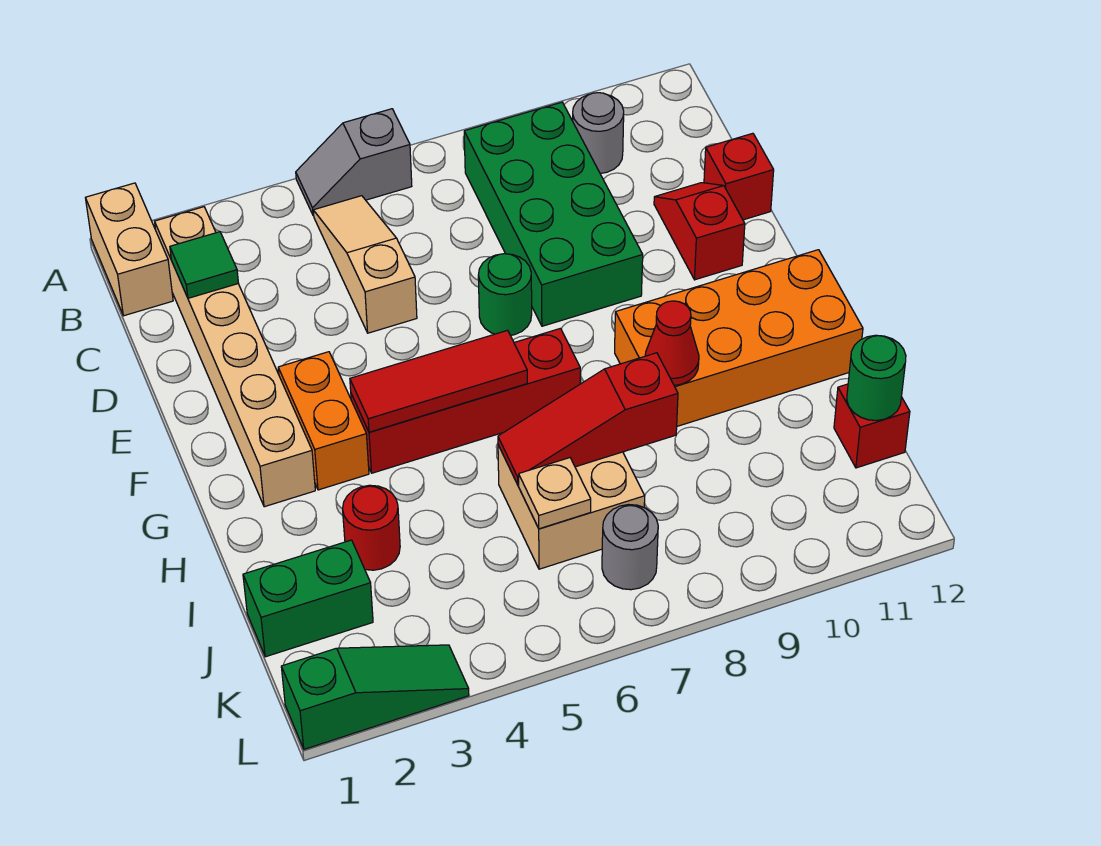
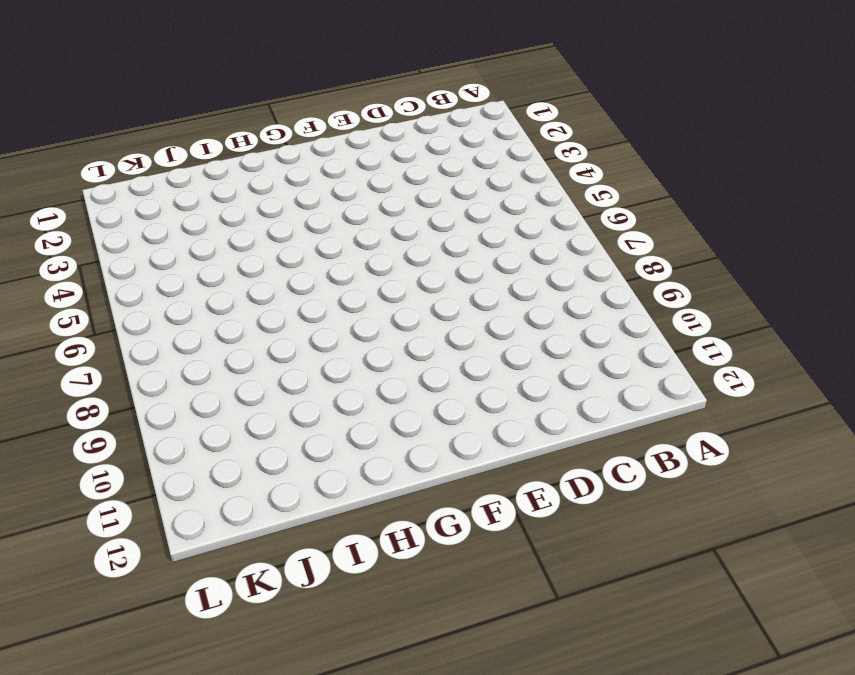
none -> tan 1x2 brick [85,183,173,316]
none -> grey 1x2 slope [296,109,412,216]
none -> tan 1x6 brick [155,207,315,507]

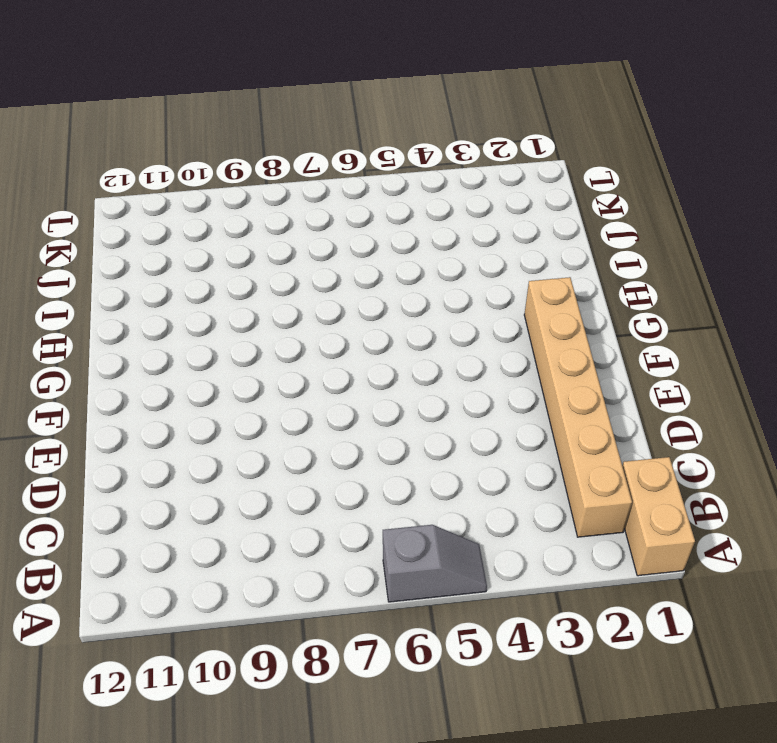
none -> tan 1x3 slope [313,196,417,333]
none -> green 2x4 brick [464,102,643,326]
none -> grey 1x1 round brick [572,93,624,173]

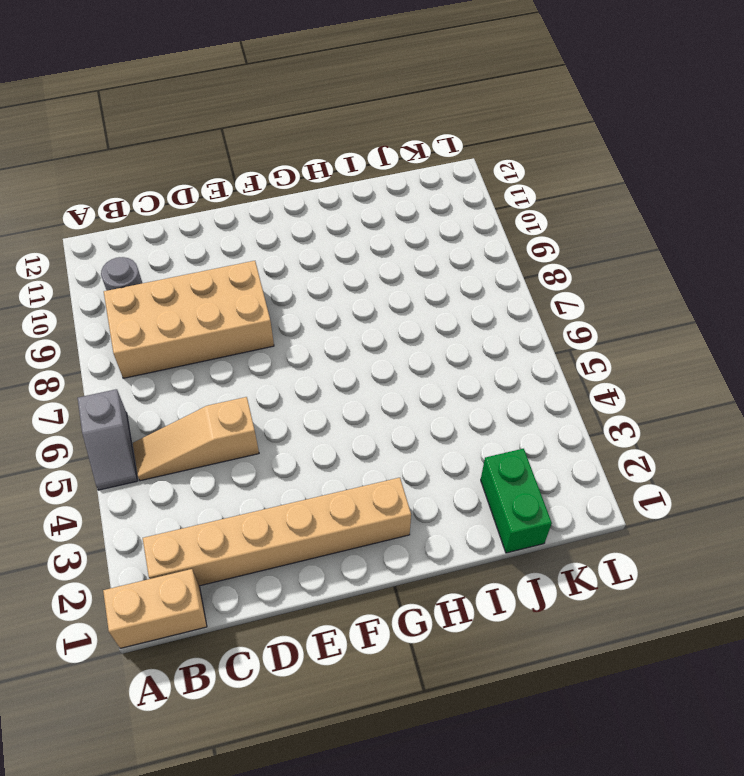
tan 2x4 brick [104,261,274,378] -> green 2x4 brick [464,102,643,326]
none -> red 1x2 slope [654,183,745,280]
none -> red 1x1 brick [704,133,774,220]
none -> green 1x1 round brick [478,254,532,335]

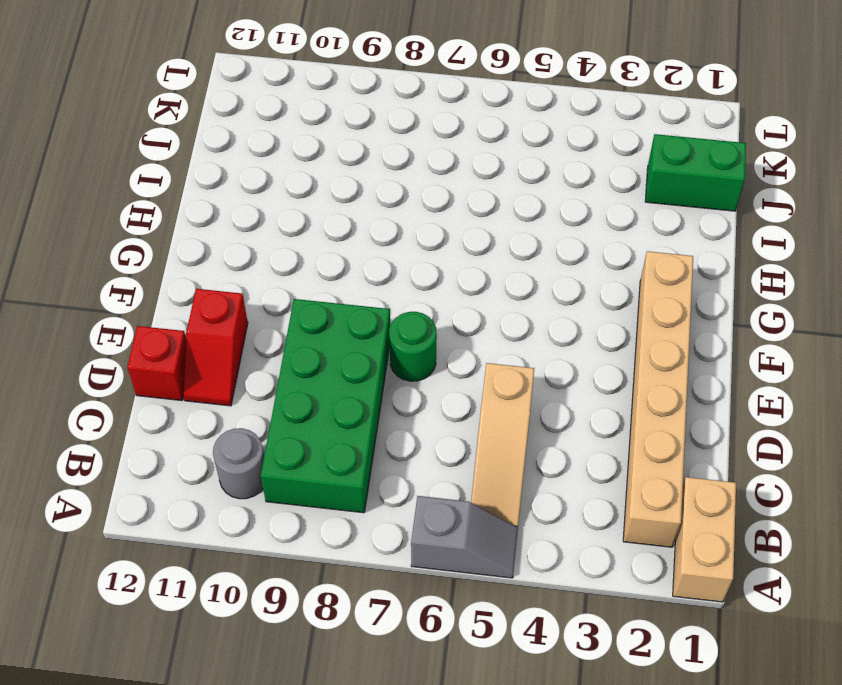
none -> orange 1x2 brick [278,352,369,490]
none -> red 1x4 brick [351,328,580,473]
none -> orange 2x4 brick [615,250,863,426]

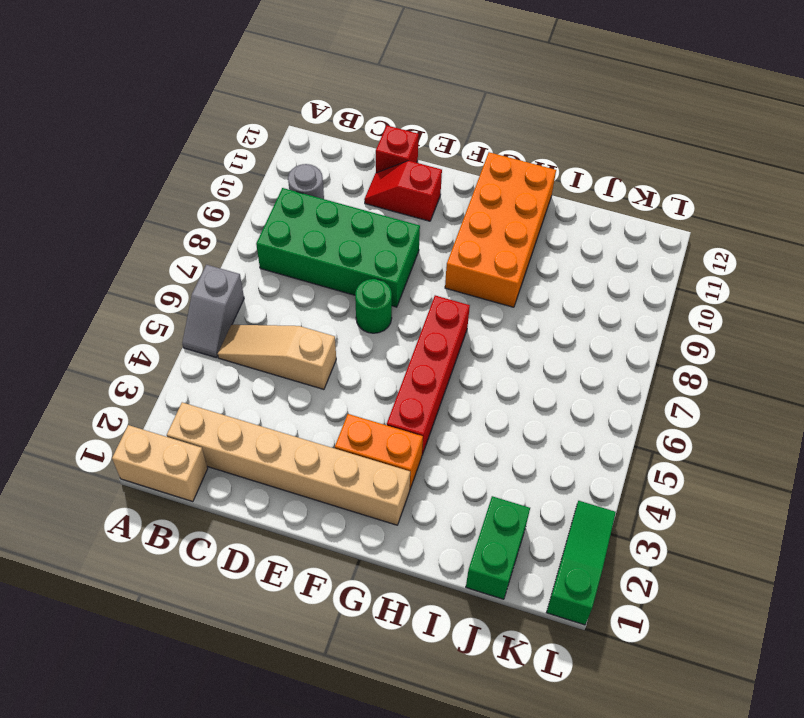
none -> red 1x1 round brick [343,485,400,570]
none -> tan 2x2 brick [498,445,645,569]
none -> red 1x1 brick [834,384,910,468]

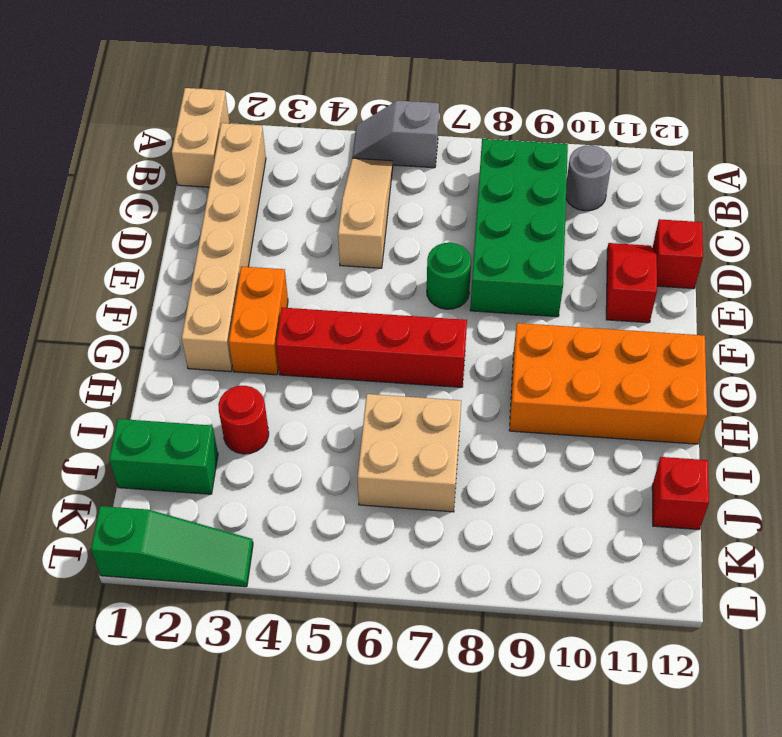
none -> grey 1x1 round brick [602,505,658,590]
none -> green 1x1 tile [170,232,238,298]
none -> red 1x3 tile [350,330,527,432]

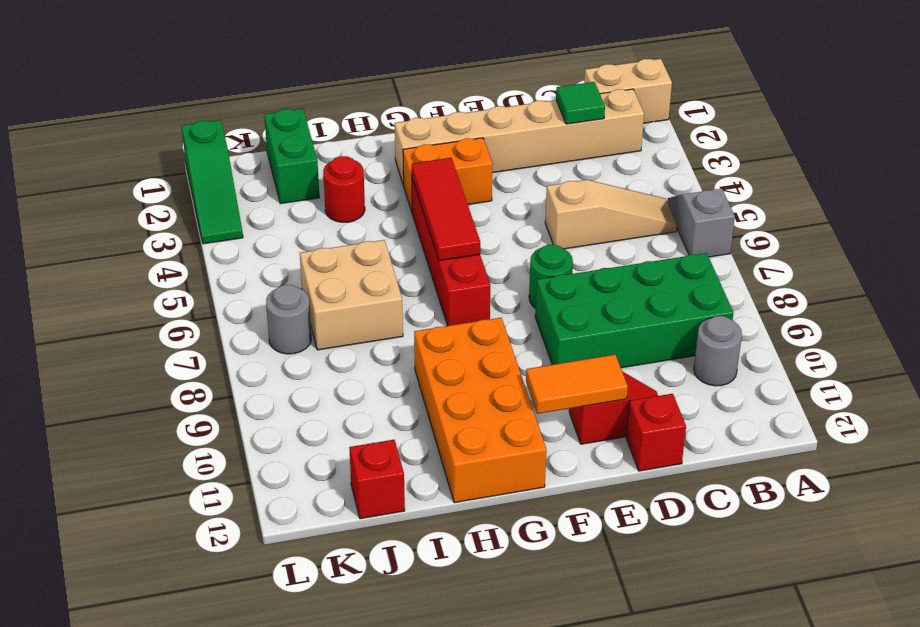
orange 1x2 tile [526,355,628,414] -> none
none -> red 1x1 cone [645,301,699,385]
none -> red 1x3 slope [498,353,678,485]
none -> tan 1x1 plate [519,458,591,529]

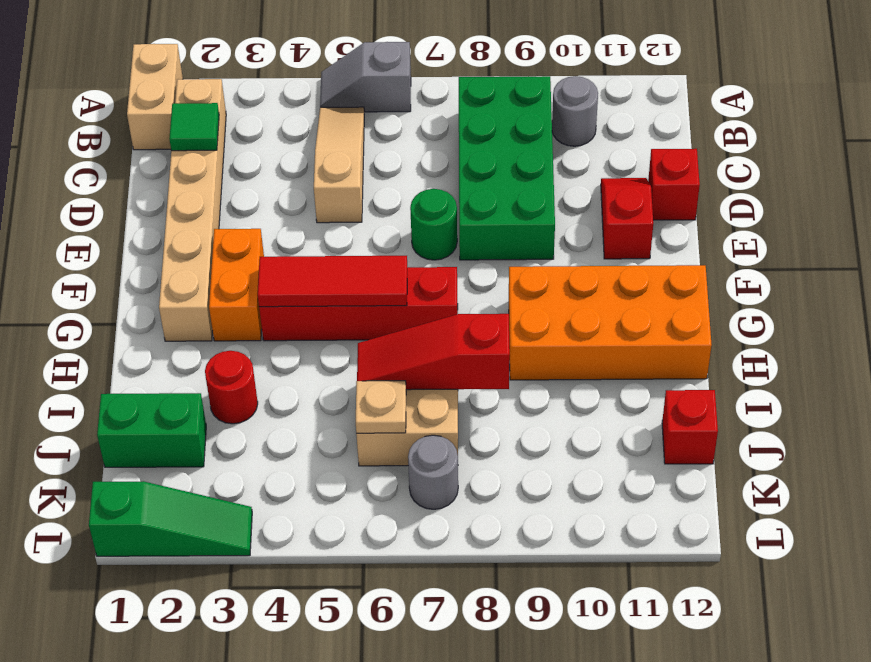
none -> red 1x1 cone [645,301,699,385]
none -> green 1x1 round brick [847,335,906,420]

